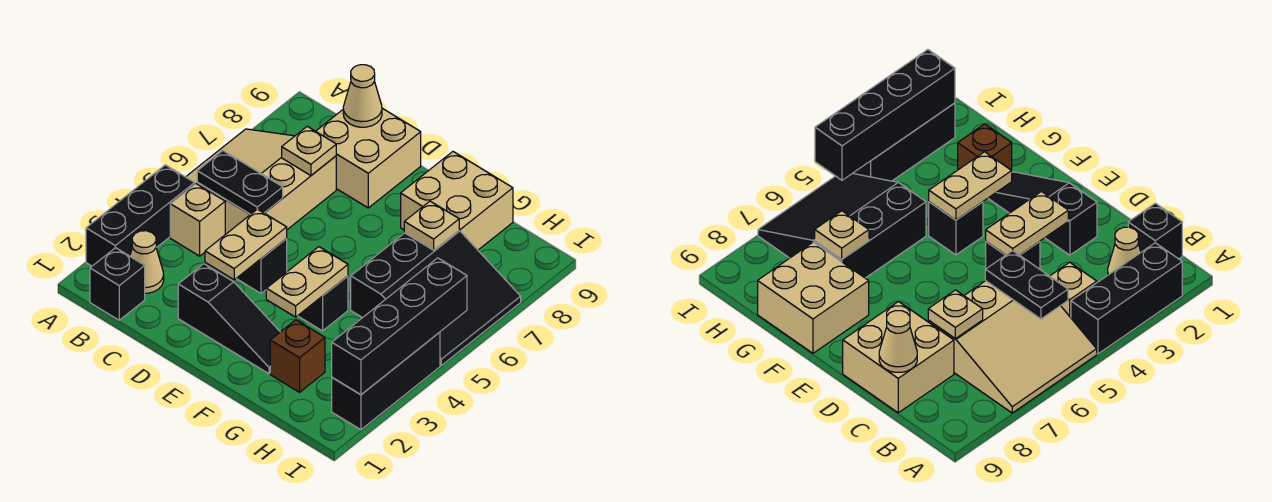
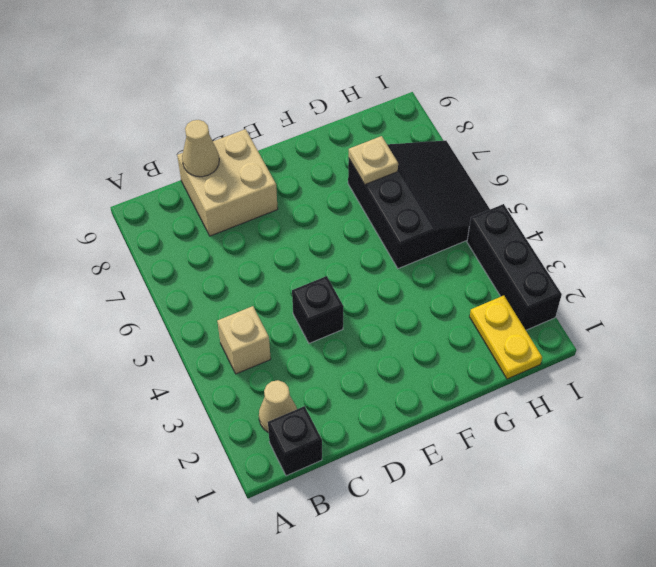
yellow 1x2 plate [470,296,542,379] -> none
none -> black 1x3 brick [86,165,195,266]
none -> tan 3x3 slope [186,129,336,234]
none -> black 1x3 slope [178,264,280,374]

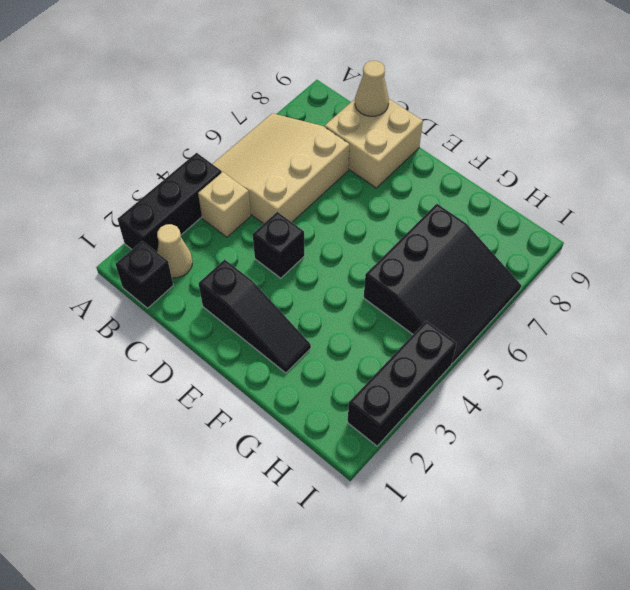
none -> black 1x1 brick [298,276,348,331]
none -> tan 2x2 brick [401,152,513,250]
none -> brown 1x1 brick [270,320,325,392]

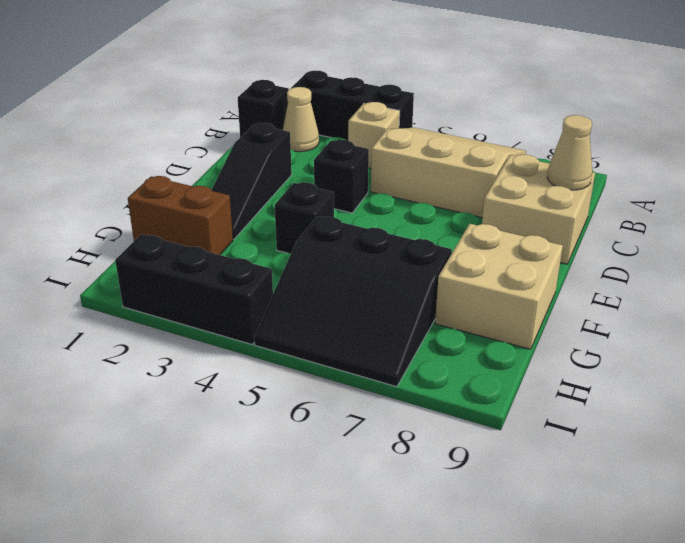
brown 1x2 brick [128,176,233,255] -> brown 1x1 brick [270,320,325,392]
none -> black 1x2 plate [197,151,283,214]
none -> tan 1x1 plate [282,126,336,176]
none -> tan 1x2 plate [205,209,287,280]

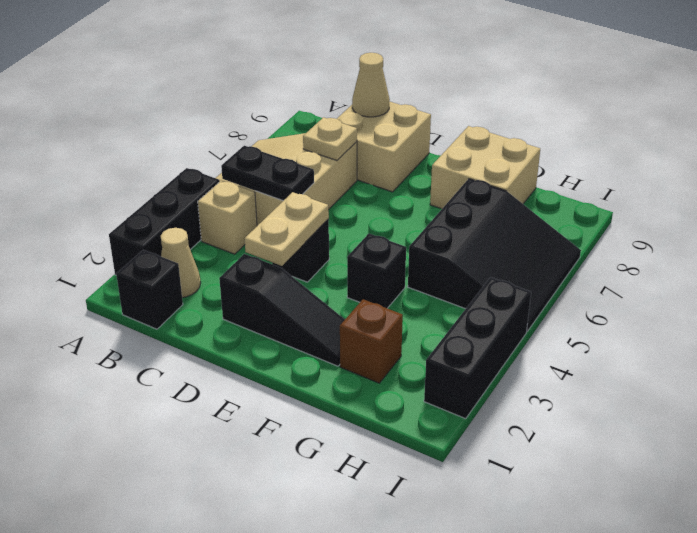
none -> tan 1x2 plate [266,247,348,317]
none -> tan 1x1 plate [404,201,459,250]
none -> black 1x4 brick [332,258,467,395]

